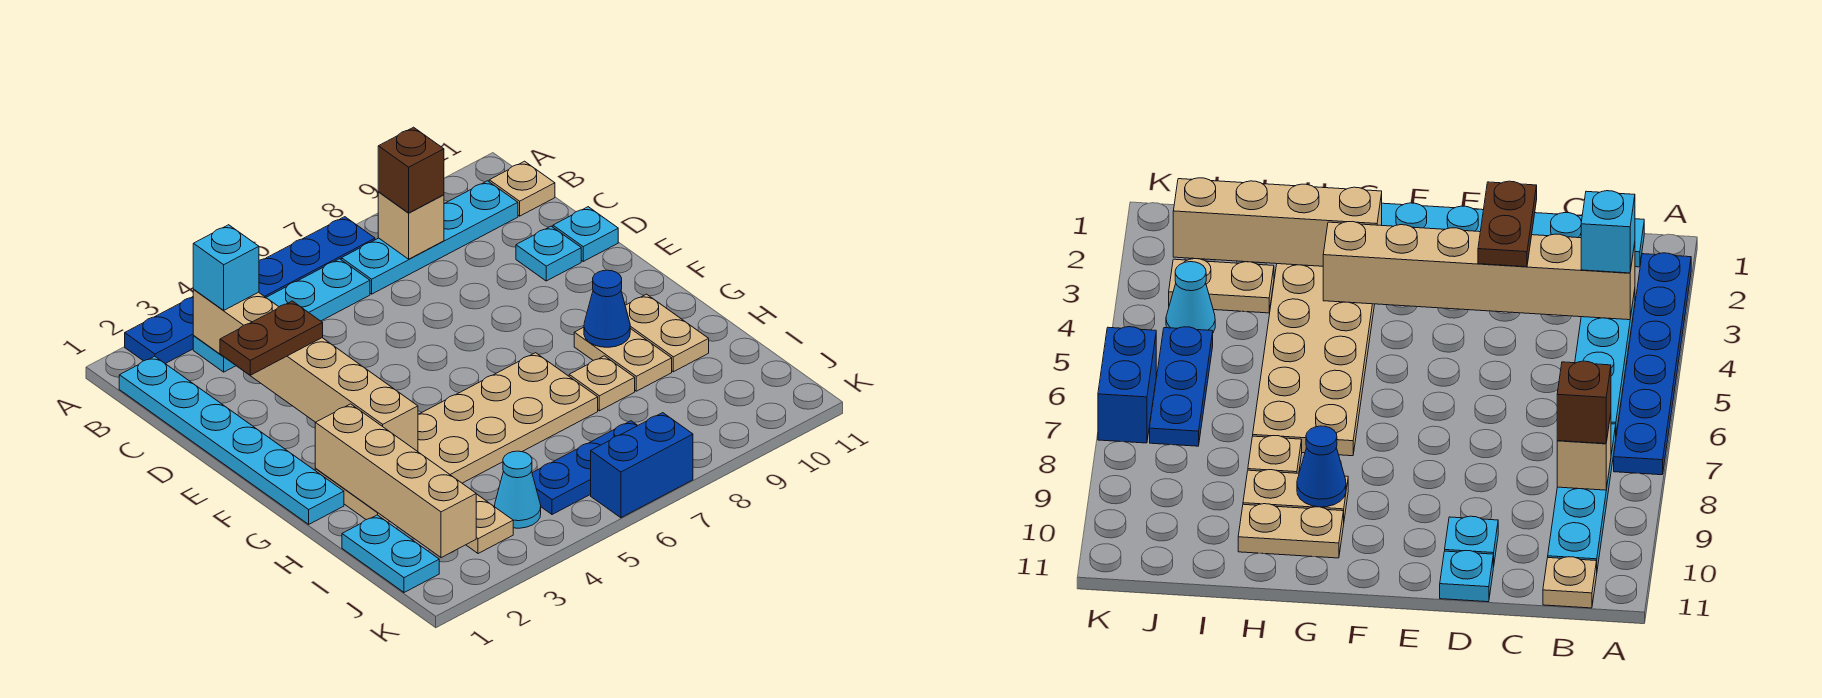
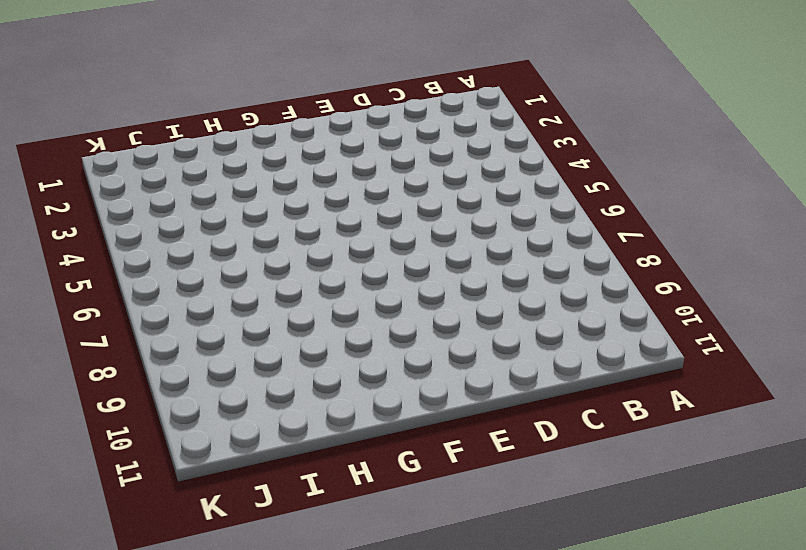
none -> blue 1x6 plate [125,217,375,364]
none -> cyan 1x6 plate [119,356,344,524]
none -> cyan 1x4 plate [193,259,370,372]

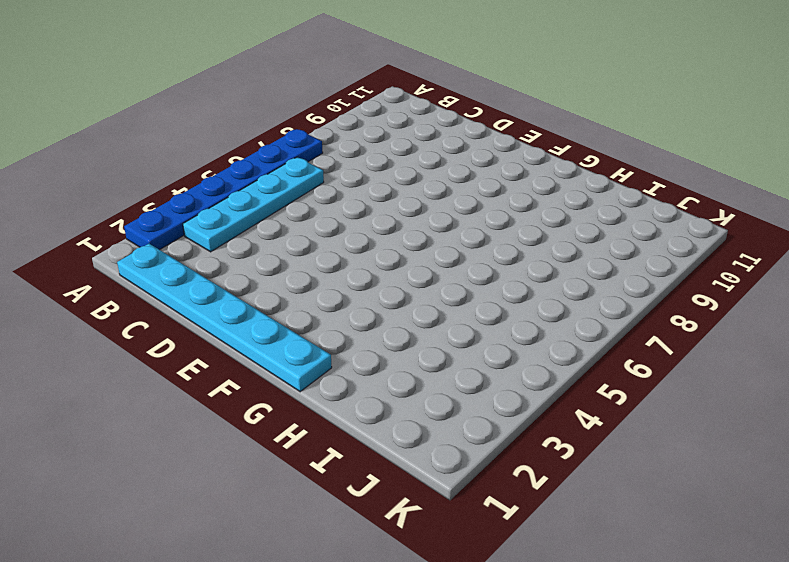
none -> cyan 1x4 plate [341,181,518,294]
none -> tan 1x1 plate [489,161,555,216]
none -> cyan 1x1 plate [516,226,581,281]

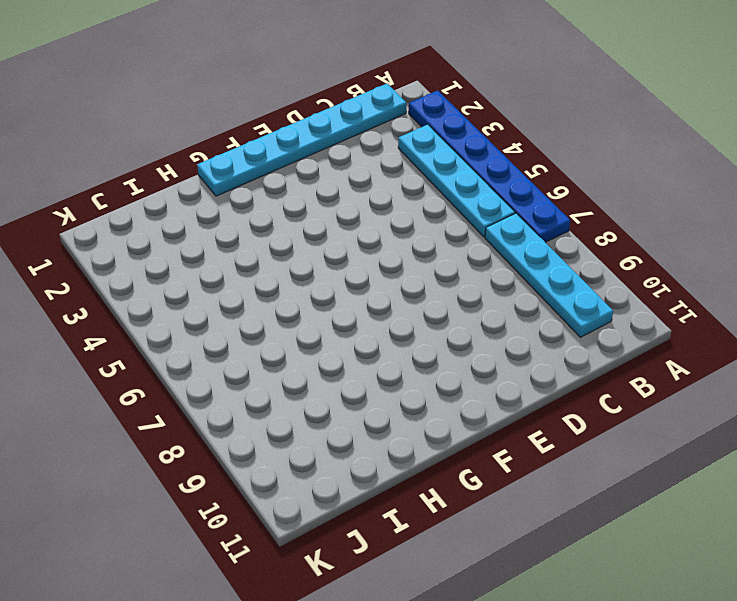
none -> tan 1x1 plate [489,161,555,216]
none -> cyan 1x1 plate [516,226,581,281]
none -> cyan 1x1 plate [553,207,618,261]

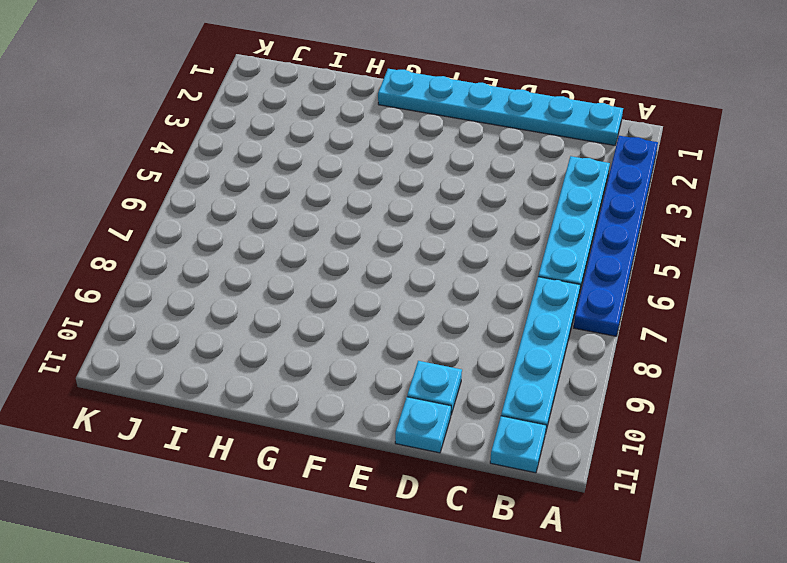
cyan 1x1 plate [490,416,546,473] -> tan 1x1 plate [489,161,555,216]
none -> tan 2x6 plate [315,353,598,522]
none -> tan 1x2 plate [574,327,672,391]
none -> tan 1x2 plate [625,294,709,372]

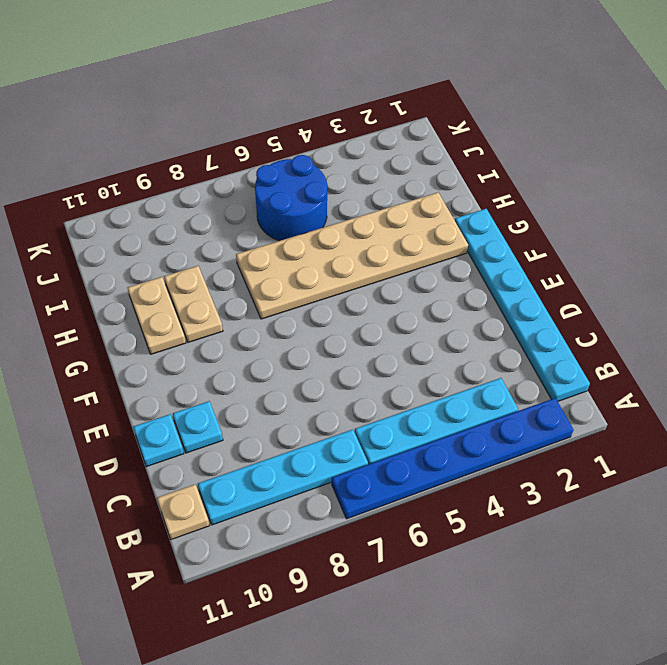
blue 2x2 round brick [255,155,327,241] -> blue 1x3 plate [532,421,637,515]
none -> tan 1x1 plate [569,356,635,411]
none -> cyan 1x2 plate [342,515,439,593]
none -> tan 1x2 plate [466,494,513,554]

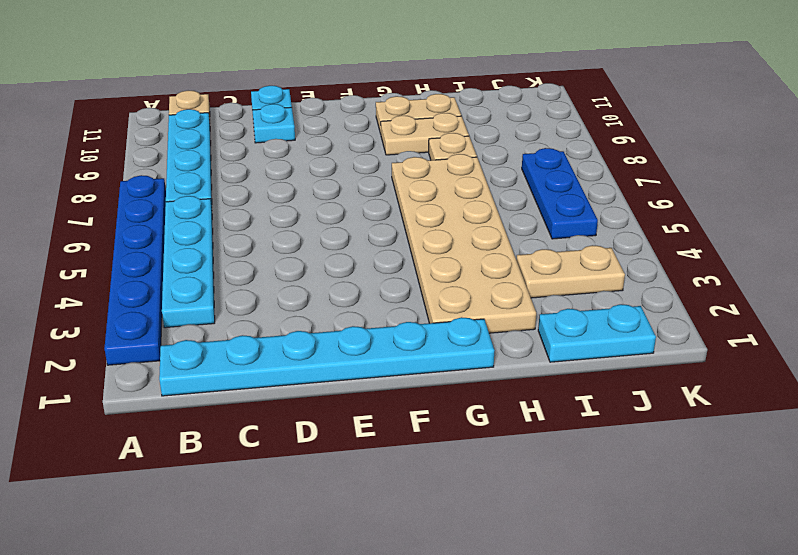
none -> cyan 1x1 cone [495,451,541,528]
none -> blue 1x2 brick [591,413,693,518]
none -> tan 1x6 brick [193,290,418,452]

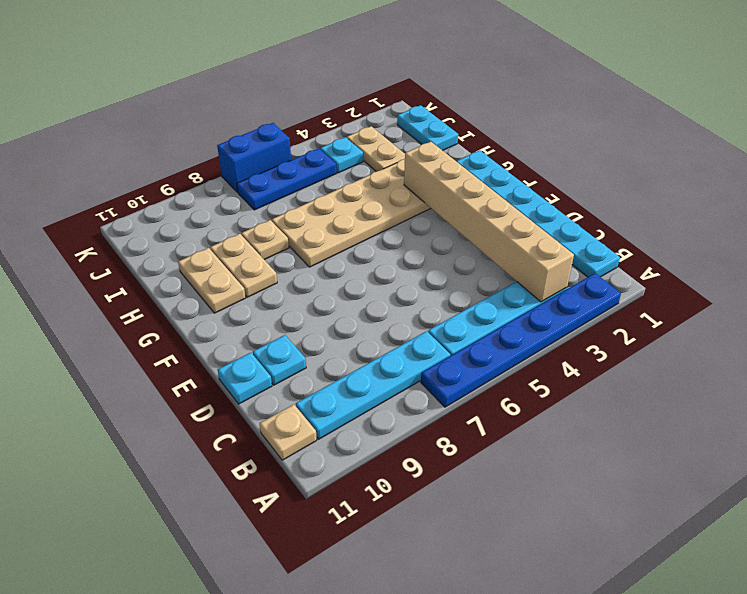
cyan 1x1 plate [321,137,363,173] -> cyan 1x1 cone [495,451,541,528]
none -> tan 1x1 brick [378,192,444,259]
none -> tan 1x4 brick [315,404,476,558]
none -> blue 1x1 cone [584,270,630,347]

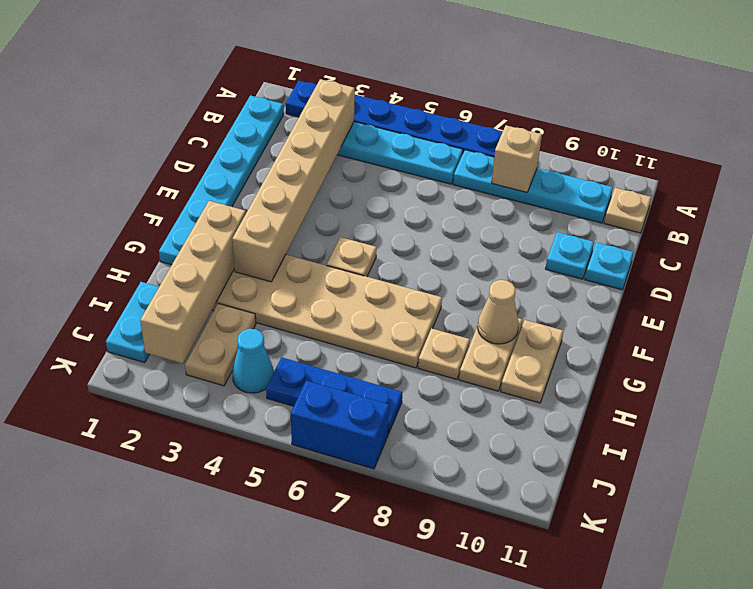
tan 1x1 plate [327,237,377,277] -> none
tan 1x1 cone [478,280,519,344] -> blue 1x1 cone [584,270,630,347]
none -> cyan 1x1 brick [193,225,259,310]
none -> brown 1x1 brick [378,127,444,213]
none -> brown 1x2 plate [220,301,323,375]

